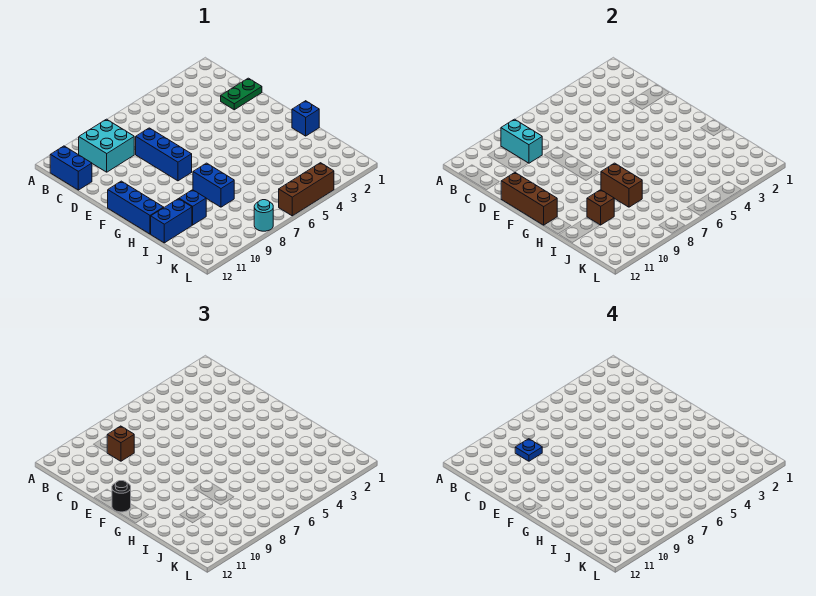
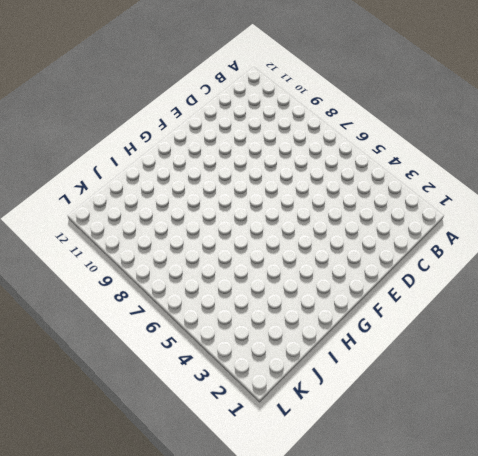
none -> cyan 2x2 brick [79,119,134,172]
none -> blue 1x2 brick [50,146,92,190]
none -> green 1x2 plate [221,78,262,110]

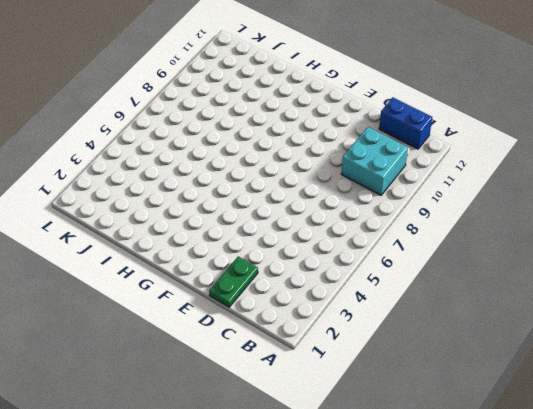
none -> blue 1x3 brick [136,128,192,181]
none -> blue 1x3 brick [108,181,164,234]
none -> blue 1x1 brick [292,101,319,136]

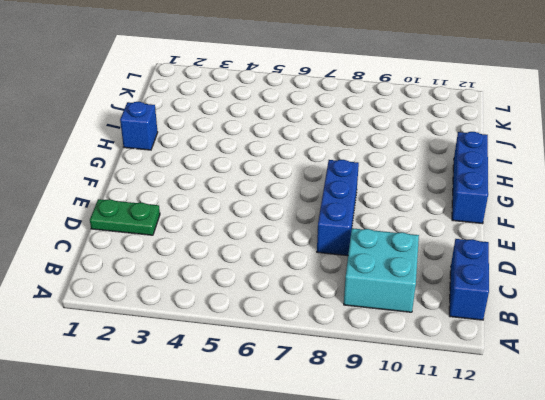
none -> blue 1x2 brick [193,163,234,207]
none -> blue 1x1 brick [179,190,206,225]
none -> blue 1x2 brick [151,199,192,243]

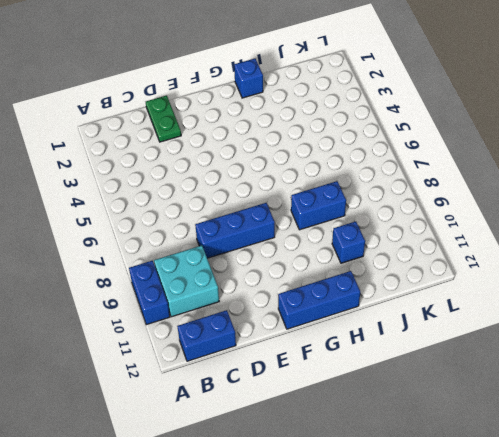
blue 1x2 brick [129,261,170,325] -> blue 1x2 brick moved to [151,199,192,243]
none -> brown 1x3 brick [279,163,334,216]
none -> cyan 1x1 round brick [254,200,273,231]
none -> cyan 1x2 brick [501,119,542,163]

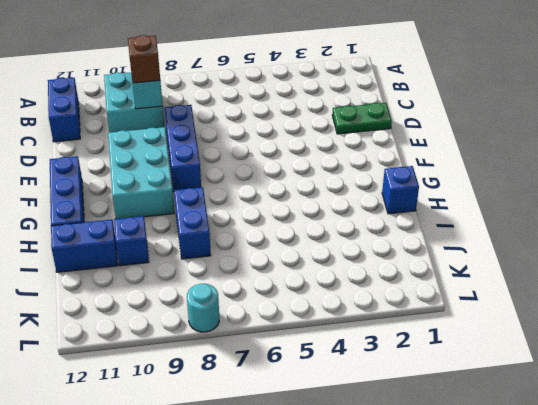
cyan 2x3 brick [108,127,174,219] -> none
none -> brown 1x3 brick [279,163,334,216]
none -> brown 1x3 brick [501,173,557,225]
none -> brown 1x2 brick [601,163,642,207]

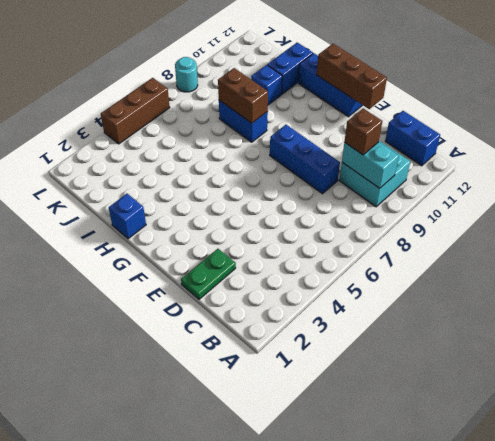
none -> brown 1x1 brick [587,190,614,225]
none -> black 1x1 round brick [112,481,131,512]
none -> blue 1x1 plate [515,439,542,461]

